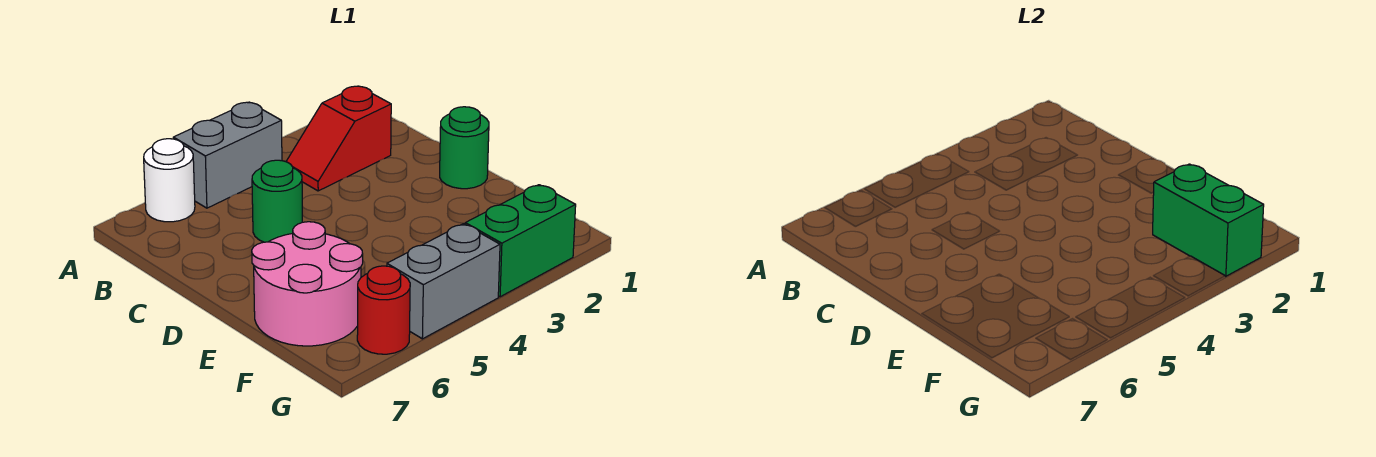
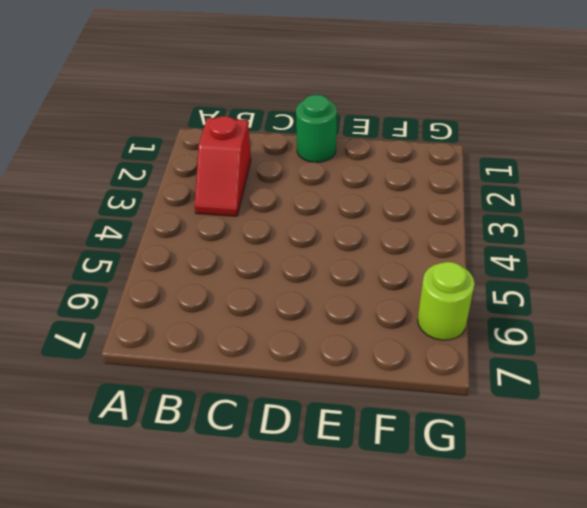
lime 1x1 round brick [418,262,475,340] -> red 1x1 round brick [357,266,410,354]
none -> grey 1x2 brick [173,102,282,208]
none -> white 1x1 round brick [144,139,195,222]

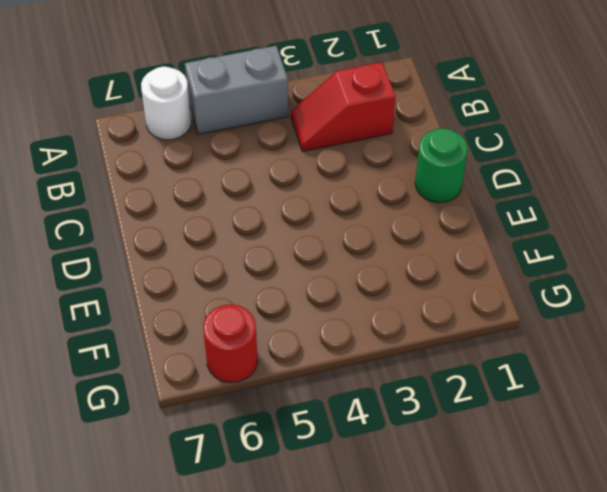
none -> green 1x1 round brick [252,160,302,242]
none -> pink 2x2 round brick [252,222,363,346]

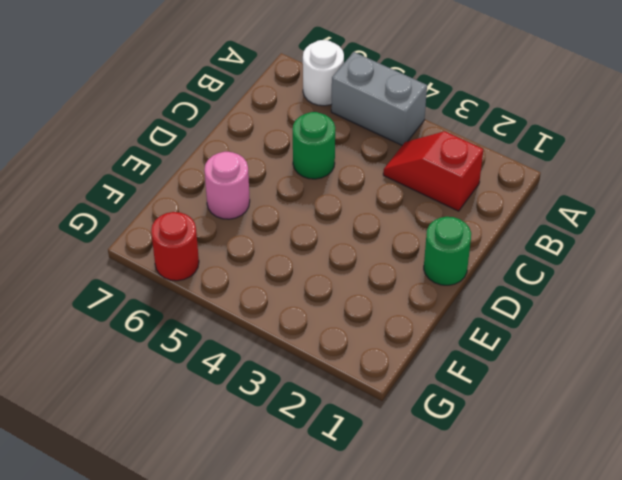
pink 1x1 round brick [204,152,250,219] -> pink 2x2 round brick [252,222,363,346]
none -> green 1x2 brick [465,185,576,297]
none -> grey 1x2 brick [387,224,500,339]

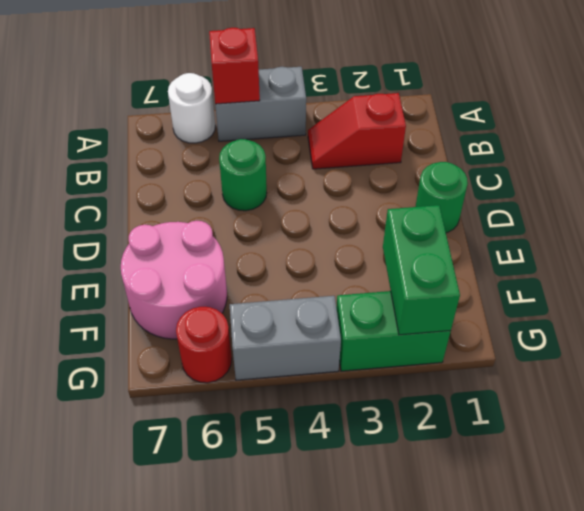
red 1x1 brick [209,28,260,104] -> none

